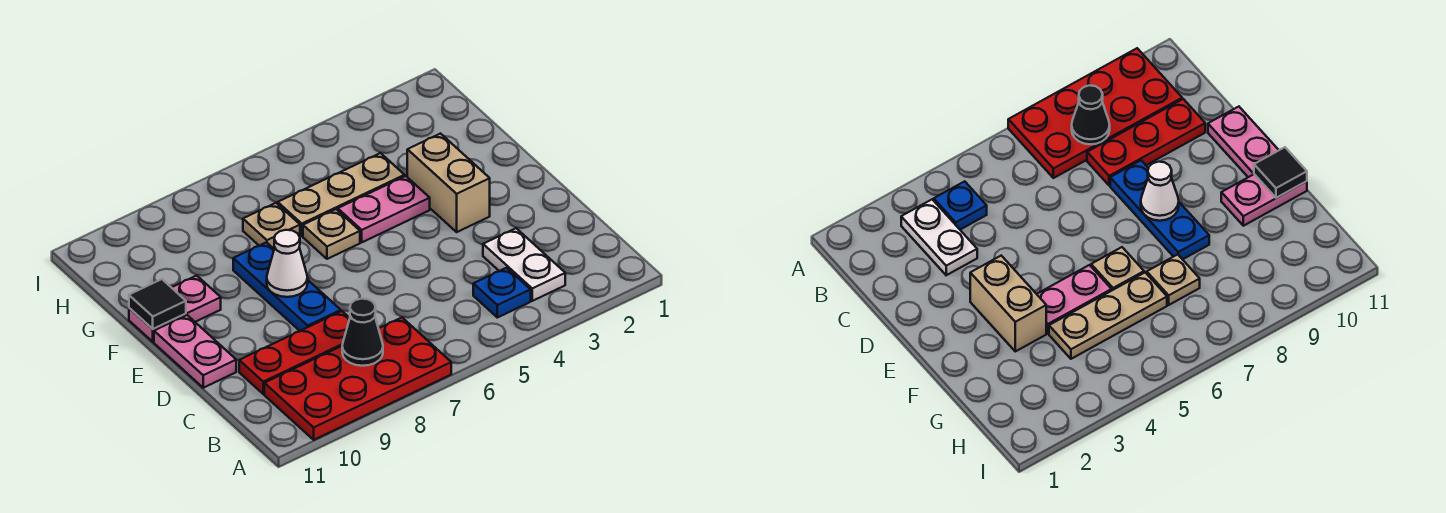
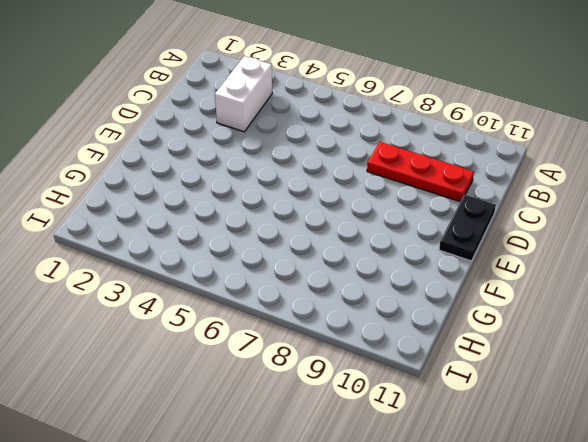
white 1x2 brick [215,56,272,132] -> white 1x2 plate [483,228,565,301]
black 1x2 plate [439,195,496,261] -> pink 1x2 plate [154,315,236,388]
none -> red 2x4 plate [264,318,451,440]
none -> blue 1x1 plate [473,268,531,318]
none -> blue 1x3 plate [233,242,341,331]

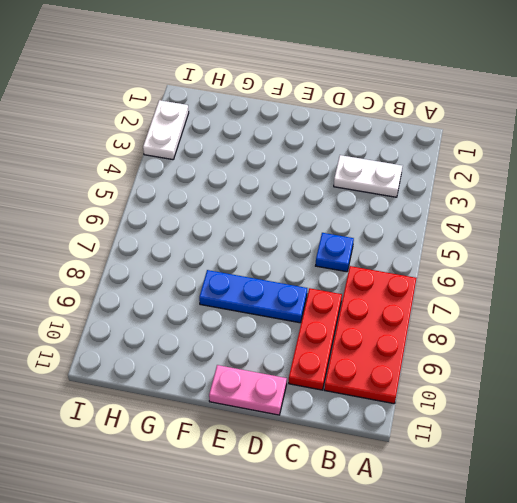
blue 1x1 plate [316,233,354,272] -> blue 1x1 plate moved to [473,268,531,318]
white 1x2 plate [143,100,189,160] -> none
none -> tan 1x2 brick [407,134,490,232]
none -> pink 1x2 plate [338,176,430,242]
none -> tan 1x1 plate [303,209,360,259]

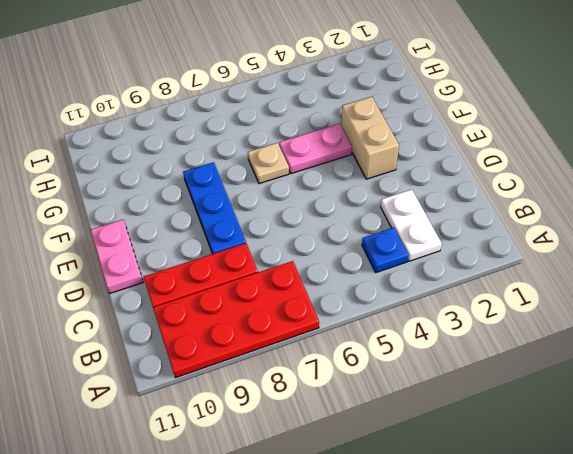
none -> pink 1x2 plate [129,276,221,342]
none -> tan 1x3 plate [278,153,405,236]
none -> tan 1x1 plate [243,203,300,249]

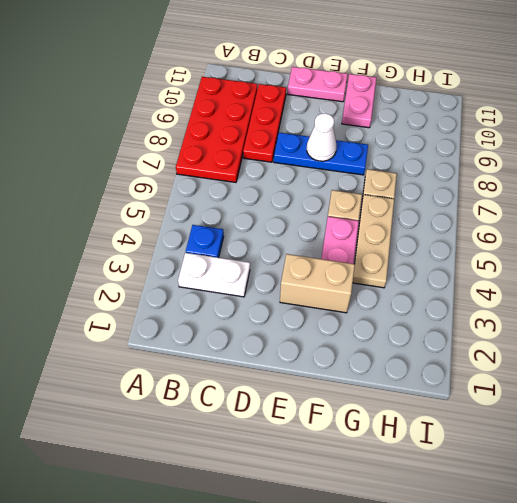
none -> black 1x1 cone [342,299,383,366]
none -> black 1x1 tile [129,279,186,329]

